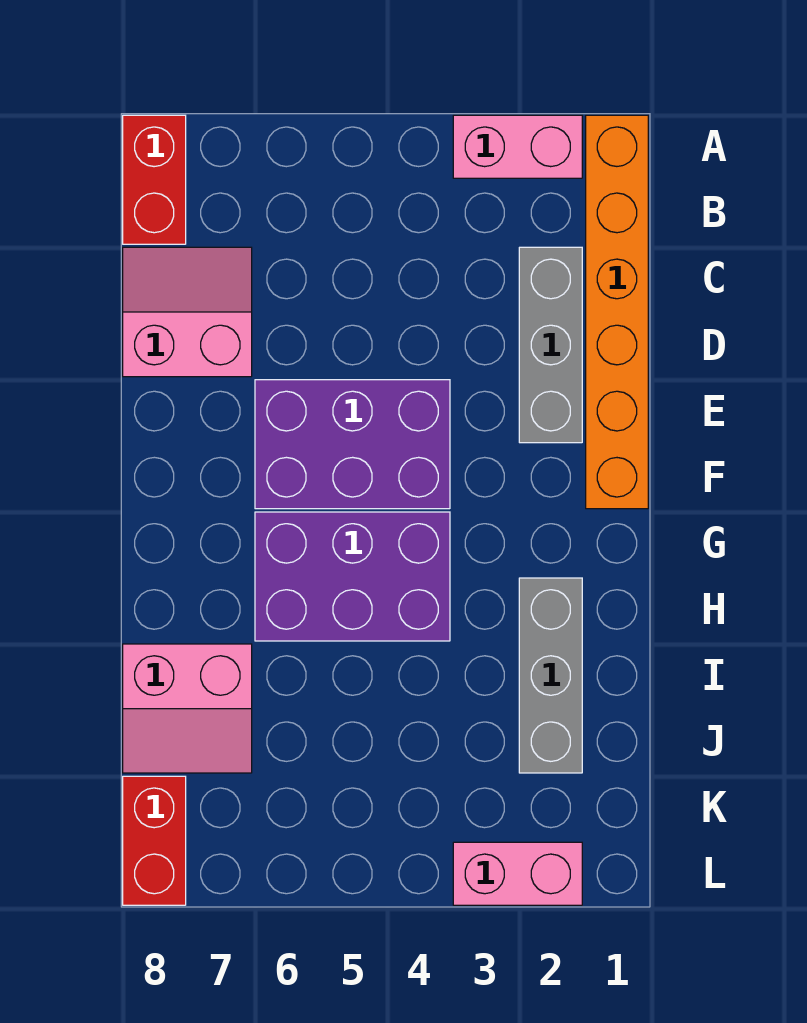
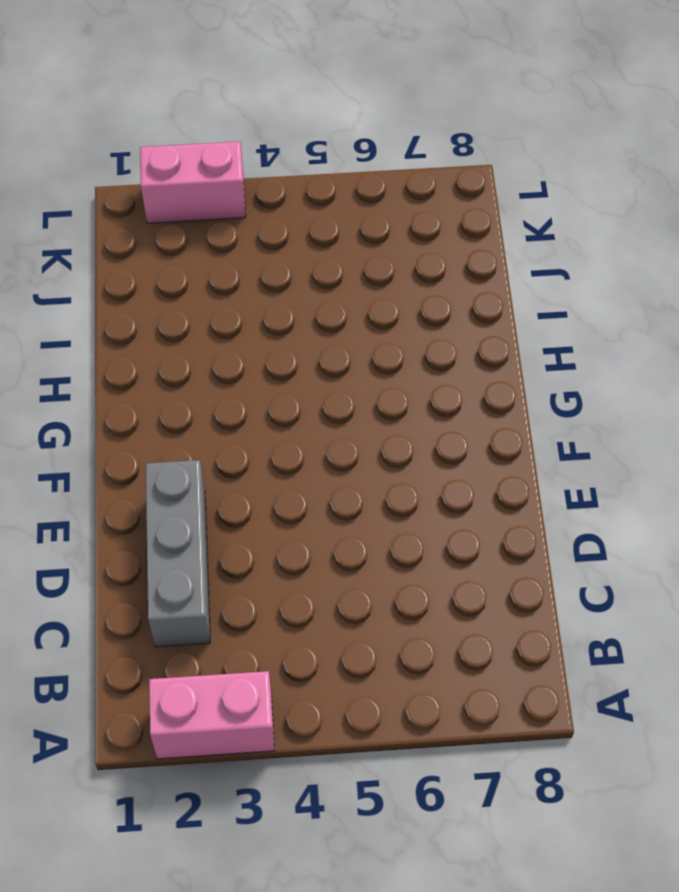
none -> orange 1x6 brick [586,115,648,509]
none -> red 1x2 brick [123,115,186,244]

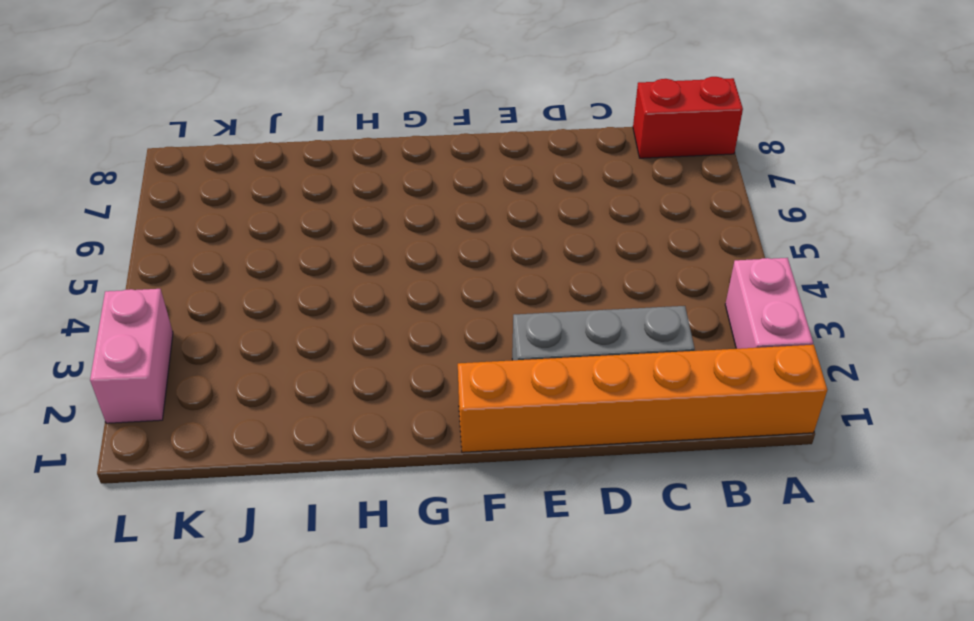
none -> pink 2x2 slope [123,247,252,377]
none -> purple 2x3 brick [255,380,450,509]

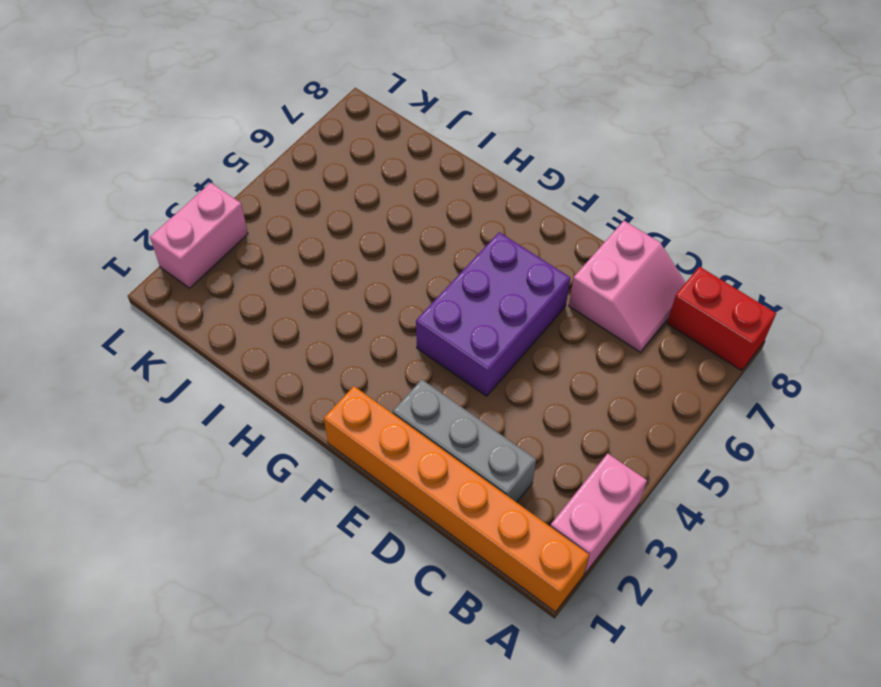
none -> purple 2x3 brick [255,512,450,641]
none -> grey 1x3 brick [519,578,582,773]

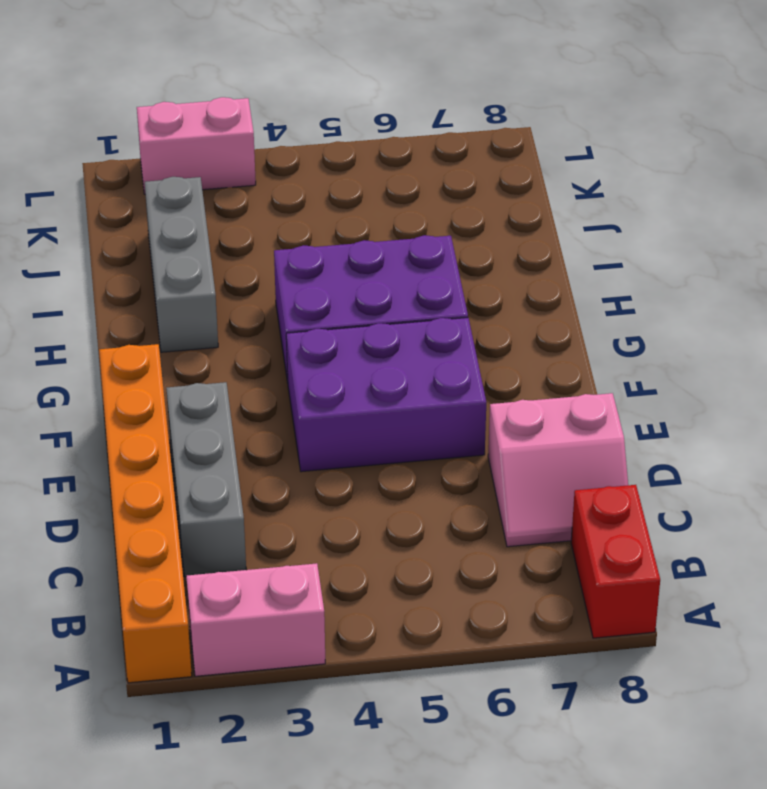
none -> pink 2x2 slope [123,644,252,773]
none -> red 1x2 brick [123,776,186,905]

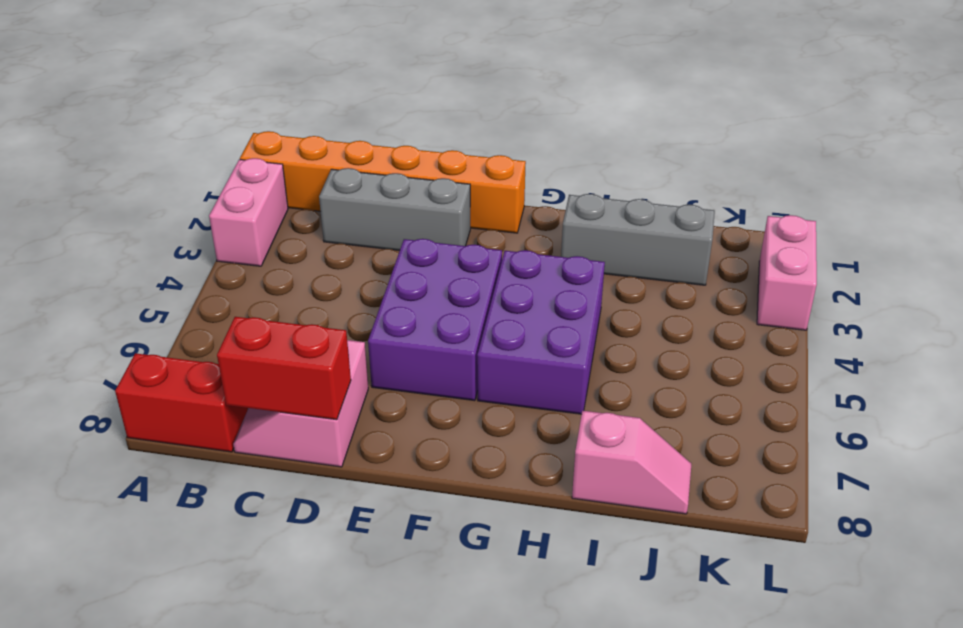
red 1x2 brick [217,317,351,420] -> red 1x2 brick moved to [123,776,186,905]
pink 1x2 slope [572,411,691,514] -> pink 2x2 slope [123,644,252,773]

